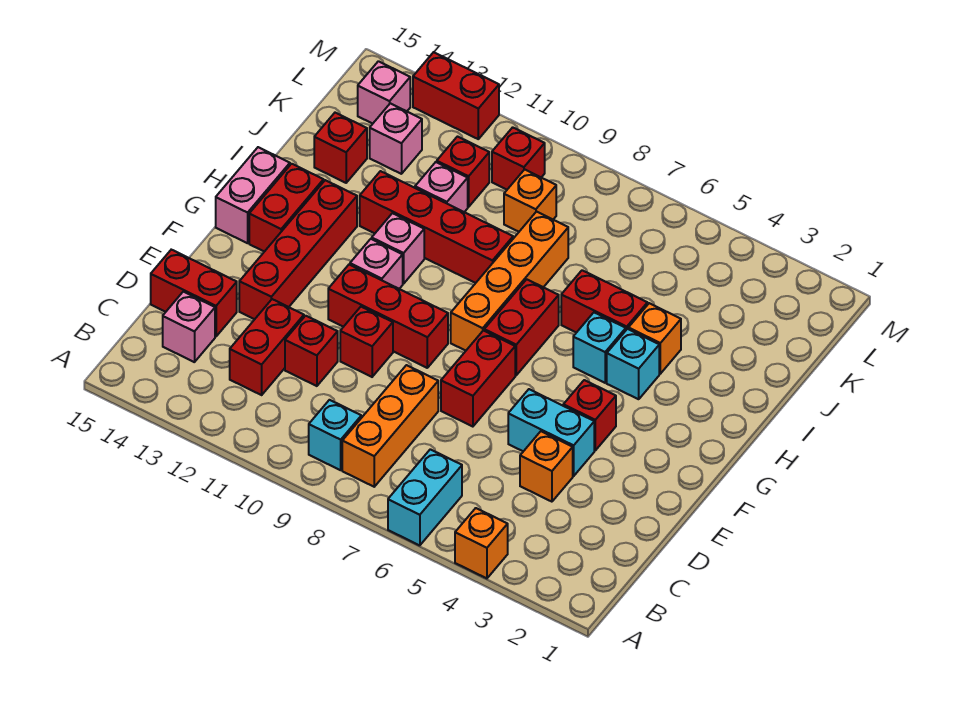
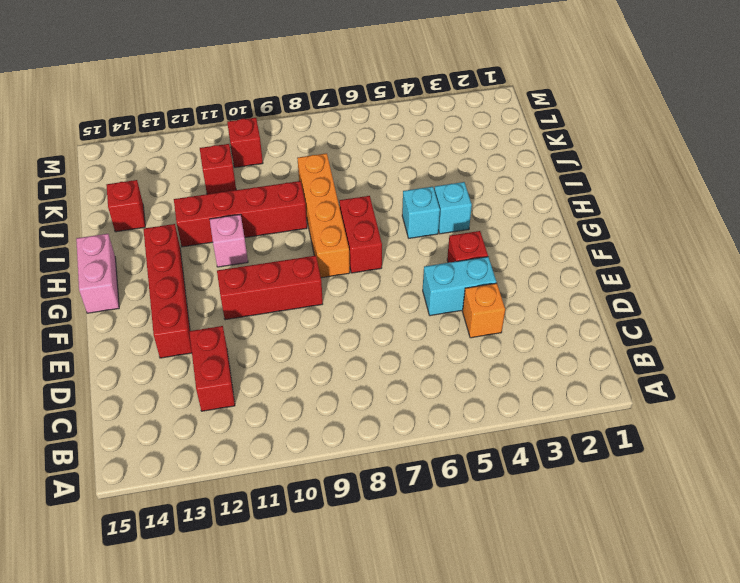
none -> orange 1x1 brick [455,508,508,578]
none -> cyan 1x2 brick [388,449,462,545]
none -> orange 1x3 brick [342,365,438,487]
none -> cyan 1x1 brick [309,400,361,470]

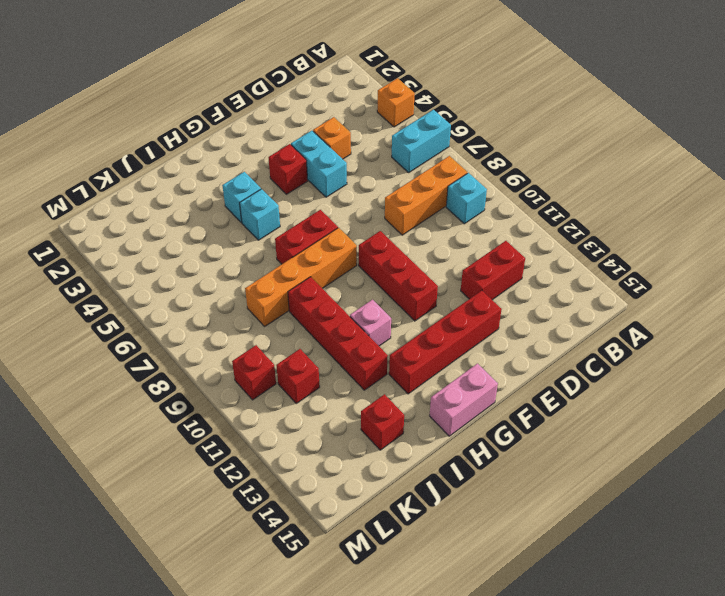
none -> pink 1x1 brick [163,292,215,362]
none -> red 1x1 brick [285,316,338,386]
none -> red 1x2 brick [151,250,237,336]
none -> red 1x2 brick [441,331,515,427]

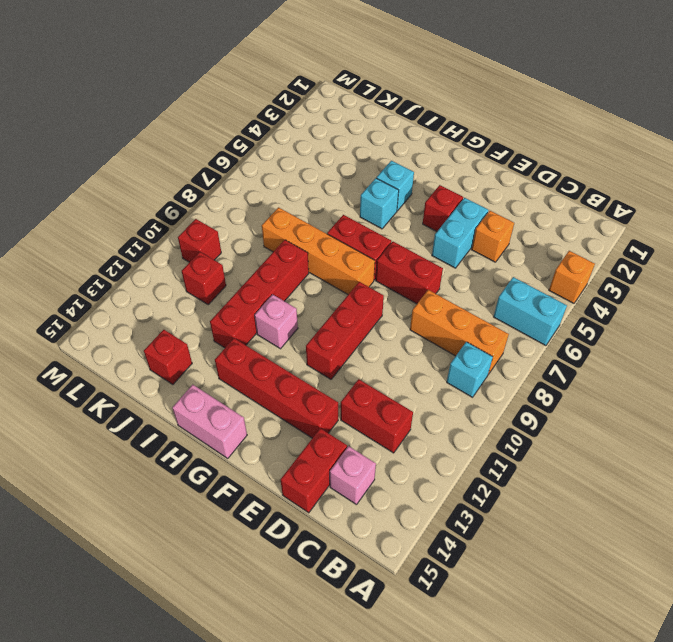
none -> red 1x1 brick [285,316,338,386]
none -> red 1x1 brick [340,307,393,377]
none -> pink 1x1 brick [350,239,403,289]
none -> red 1x2 brick [249,164,324,252]

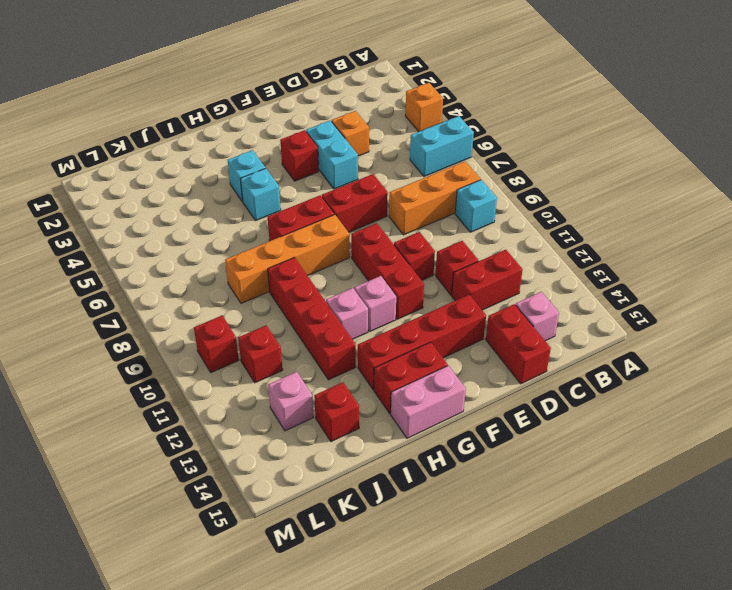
none -> orange 1x1 brick [628,303,681,374]
none -> red 1x2 brick [561,270,647,333]
none -> pink 1x1 brick [415,162,468,212]
none -> orange 1x1 brick [504,169,556,232]

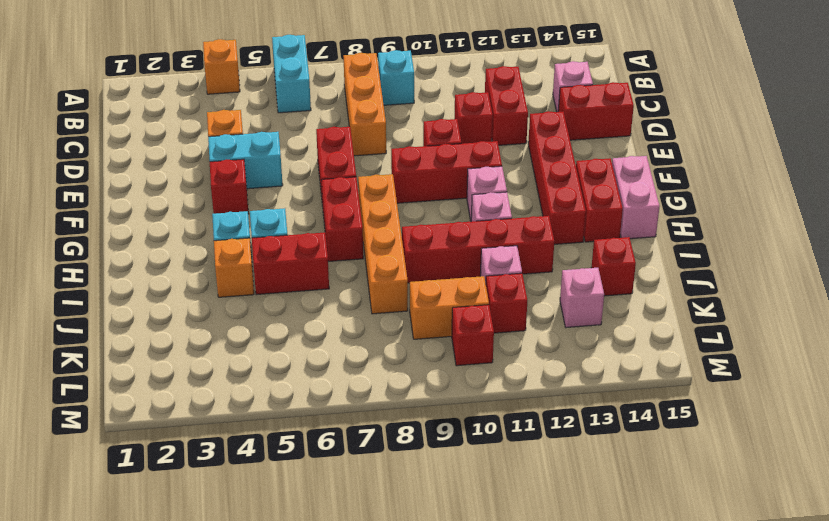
orange 1x2 brick [410,276,489,339] -> orange 1x1 brick [504,169,556,232]
none -> pink 1x1 brick [358,61,410,124]
none -> red 1x2 brick [413,52,499,139]

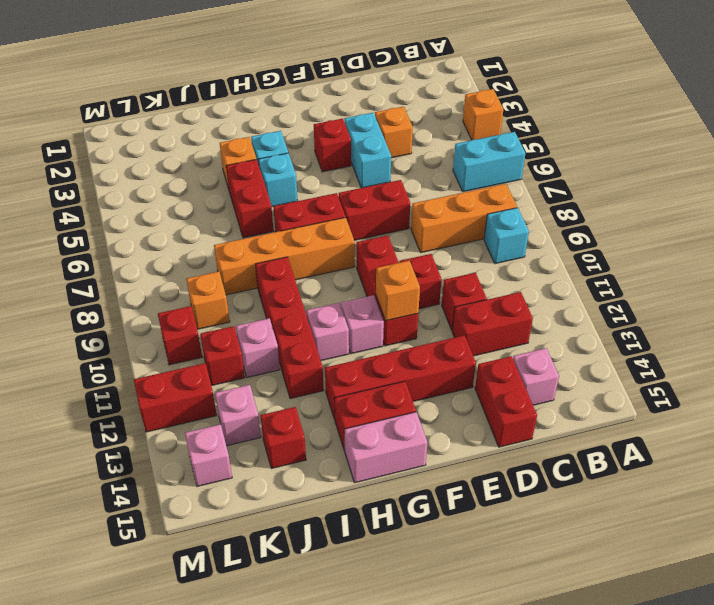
orange 1x1 brick [376,261,420,321] -> none
red 1x2 brick [134,363,217,432] -> red 1x2 brick turned to [413,52,499,139]

